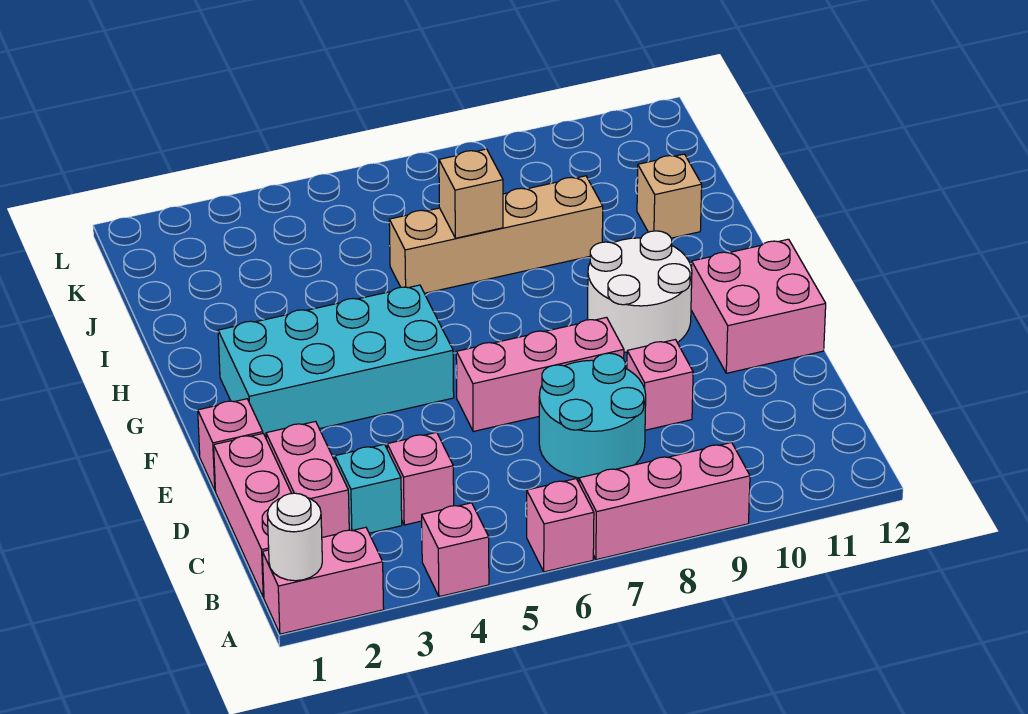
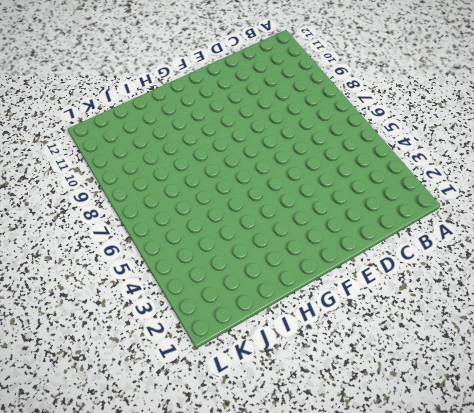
none -> pink 1x2 brick [262,527,384,634]
none -> pink 1x1 brick [422,503,489,597]
none -> pink 1x1 brick [527,479,594,572]

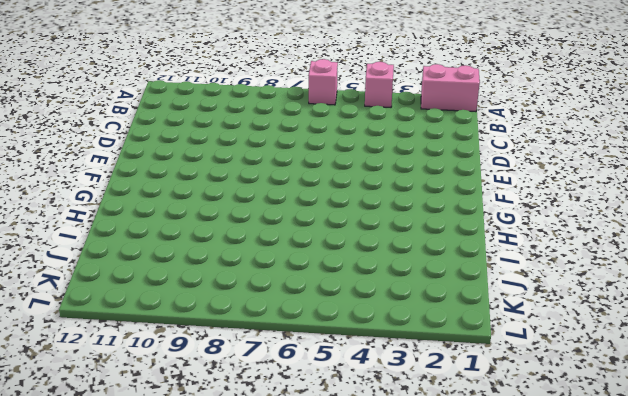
none -> pink 1x3 brick [579,442,750,560]
none -> pink 1x3 brick [214,434,292,598]
none -> pink 1x2 brick [266,422,349,537]

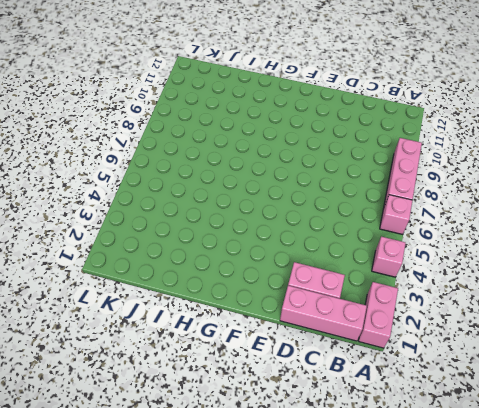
none -> cyan 1x1 brick [335,444,402,533]
none -> pink 1x1 brick [387,432,454,525]
none -> cyan 2x2 round brick [539,353,646,478]

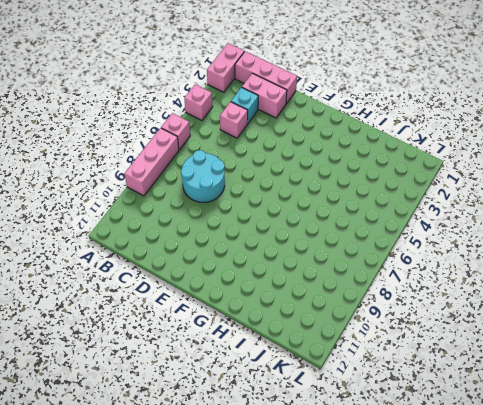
none -> pink 1x1 brick [627,340,693,430]
none -> pink 1x1 brick [198,399,263,490]
none -> pink 1x3 brick [456,317,624,432]

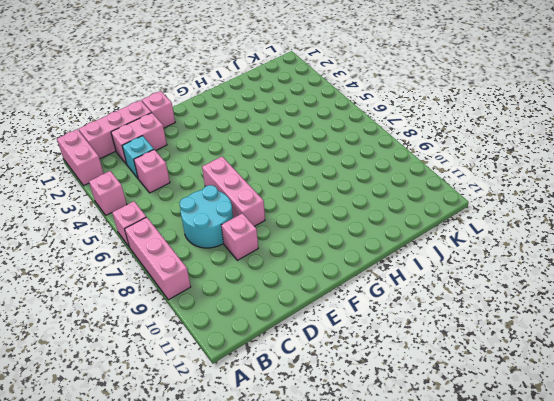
none -> pink 2x2 brick [691,239,826,373]
none -> cyan 2x4 brick [218,285,454,437]
none -> white 2x2 round brick [587,231,692,352]

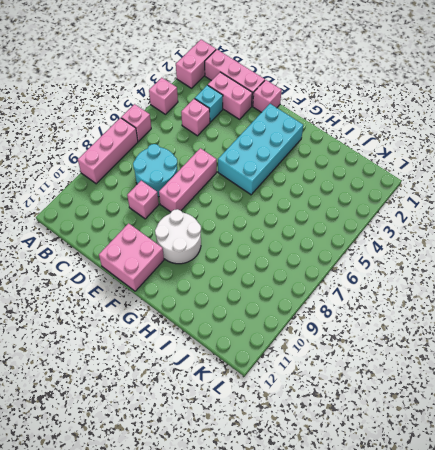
none -> tan 1x4 brick [389,176,603,293]
none -> tan 1x1 brick [637,154,702,238]
none -> white 1x1 round brick [267,493,322,581]

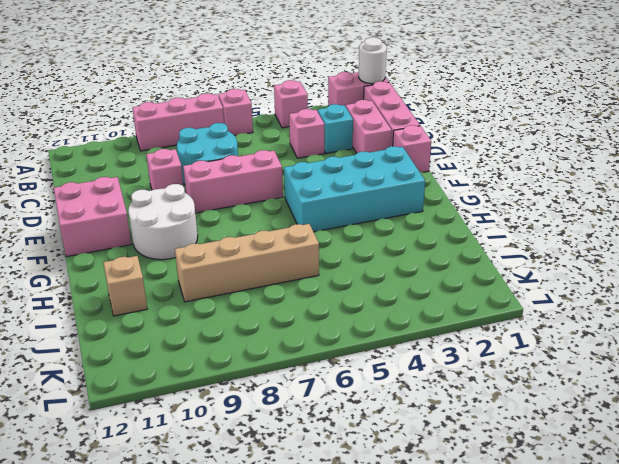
none -> tan 1x1 brick [439,149,503,238]

